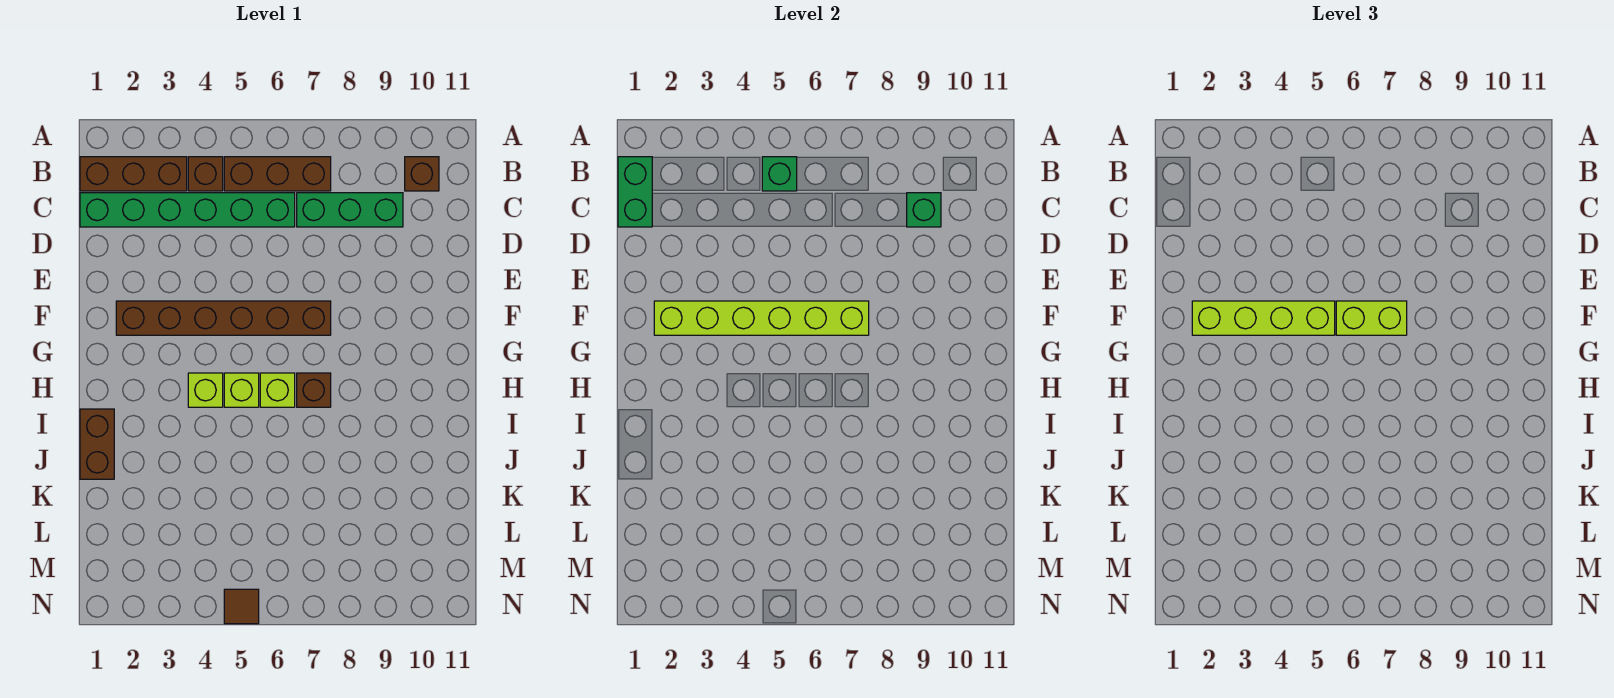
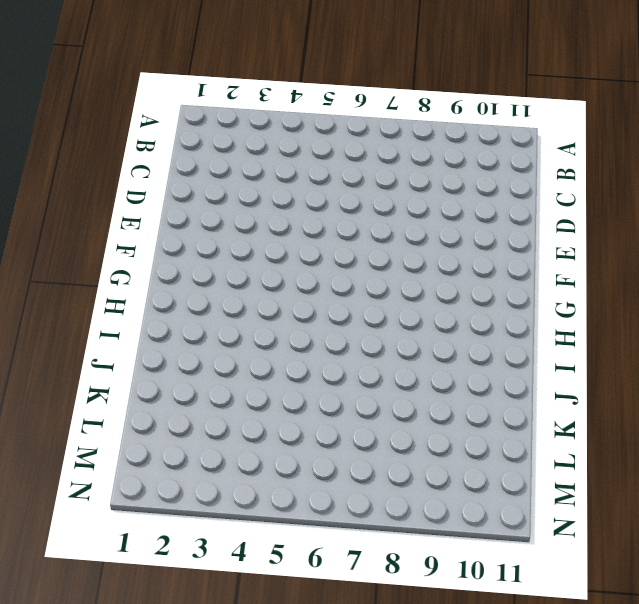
none -> brown 1x3 brick [80,157,187,191]
none -> brown 1x1 brick [188,157,223,191]
none -> brown 1x3 brick [224,157,331,191]

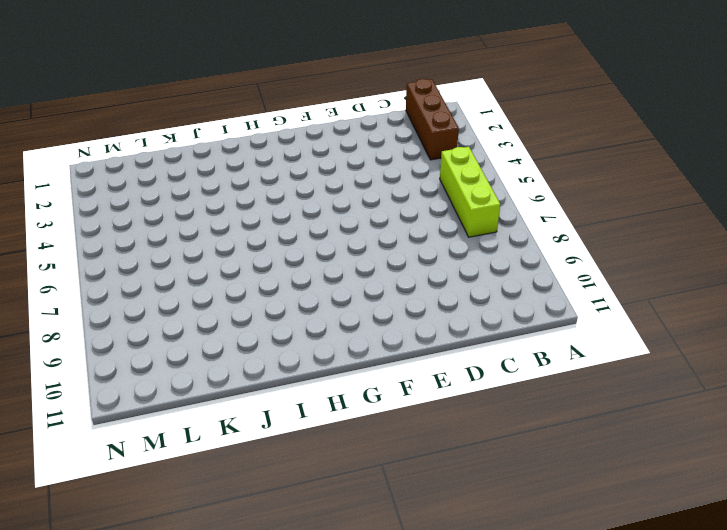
lime 1x3 brick [440,147,500,237] -> brown 1x3 brick [224,157,331,191]
none -> brown 1x1 brick [188,157,223,191]
none -> brown 1x1 brick [405,157,439,191]
none -> green 1x6 brick [80,193,295,227]

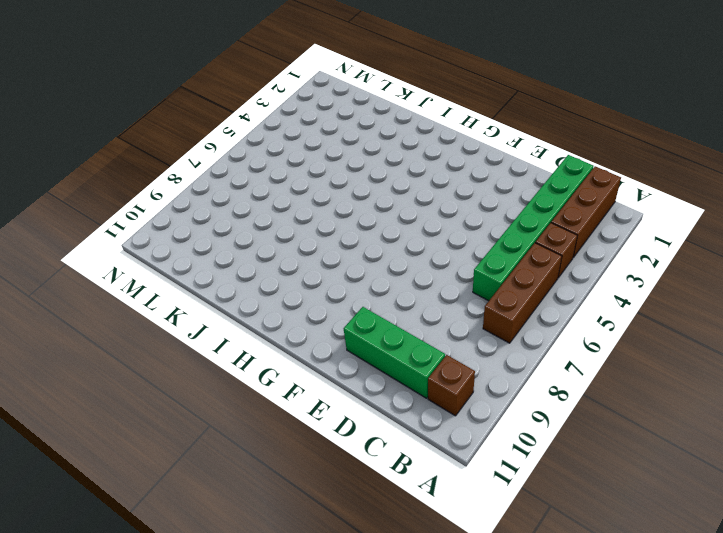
green 1x3 brick [344,307,445,398] -> green 1x3 brick turned to [297,193,403,227]
none -> brown 1x6 brick [116,301,331,335]
none -> lime 1x1 brick [188,373,223,407]
none -> lime 1x1 brick [224,373,259,407]

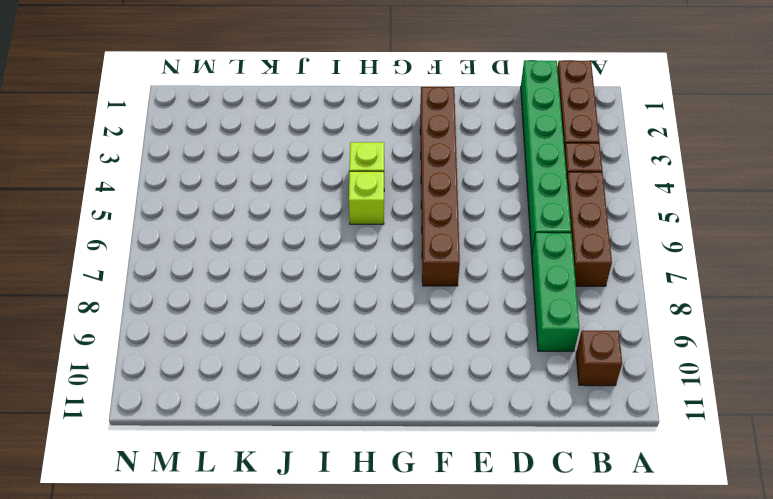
none -> lime 1x1 brick [260,373,295,407]
none -> brown 1x1 brick [297,373,331,407]
none -> brown 1x2 brick [80,409,114,479]

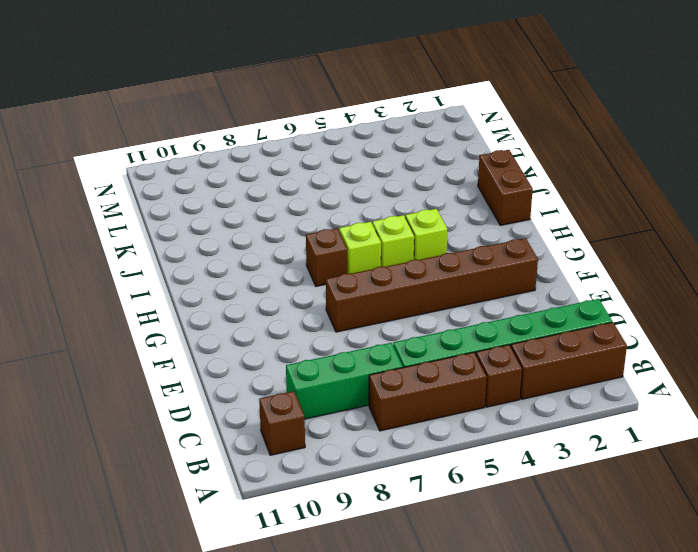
none -> brown 1x1 tile [224,589,259,624]
none -> green 1x2 brick [618,157,652,227]
none -> green 1x1 brick [762,157,797,191]

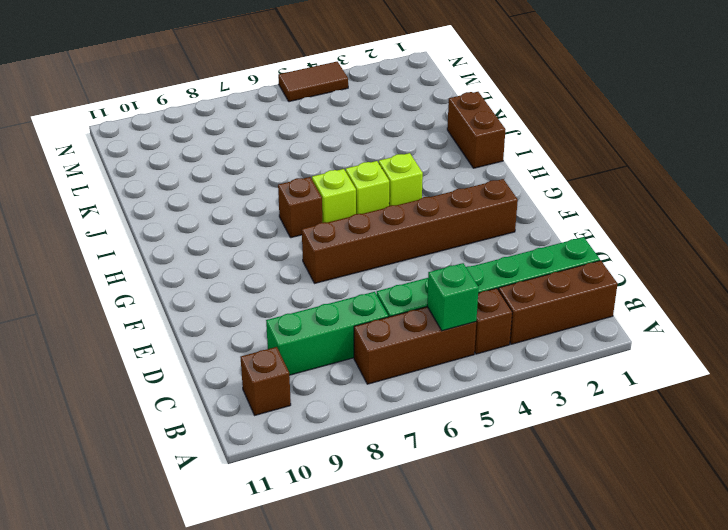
brown 1x2 tile [278,62,348,102] -> brown 1x1 tile [224,589,259,624]
none -> green 1x2 brick [618,157,652,227]
none -> green 1x1 brick [907,193,941,227]
none -> lime 1x6 brick [654,301,869,335]

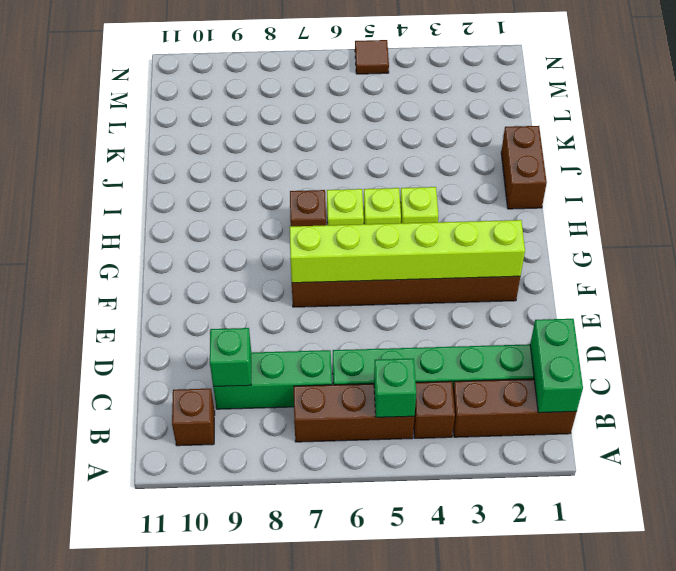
none -> lime 1x4 brick [1192,301,1335,335]
none -> lime 1x2 brick [1336,301,1407,335]

